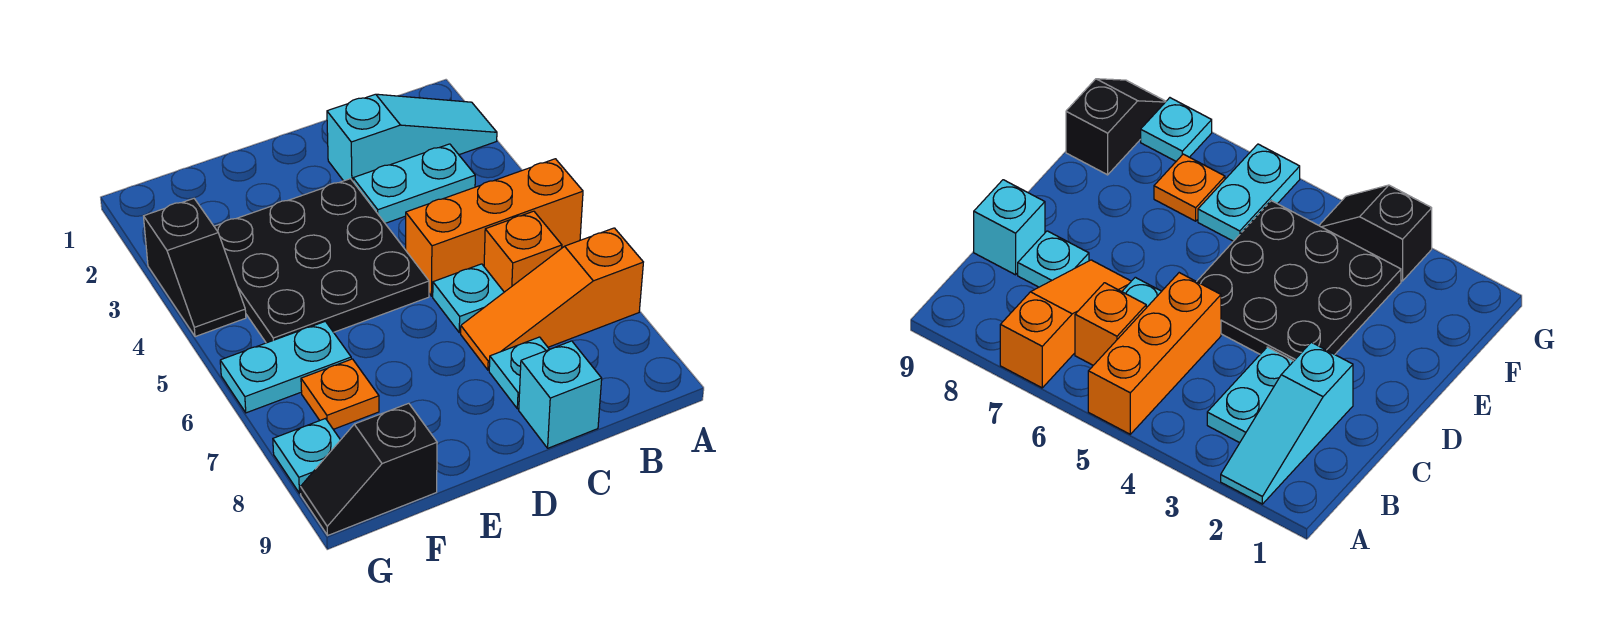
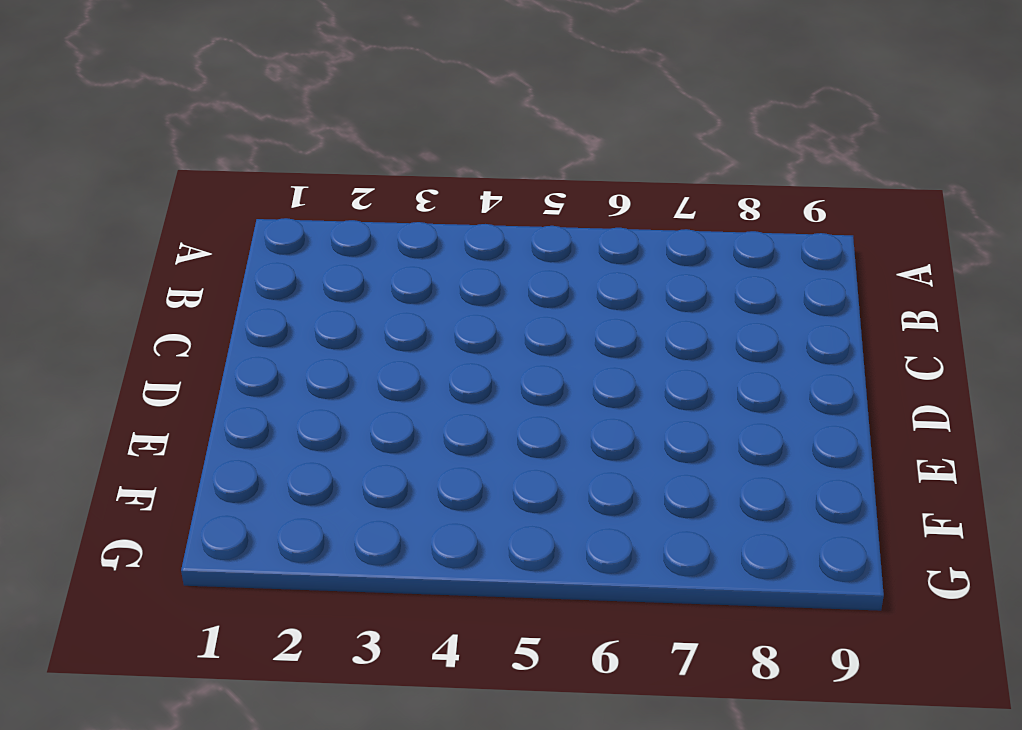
none -> cyan 1x3 slope [327,94,497,181]
none -> orange 1x3 brick [406,159,583,296]
none -> orange 1x3 slope [461,228,643,370]

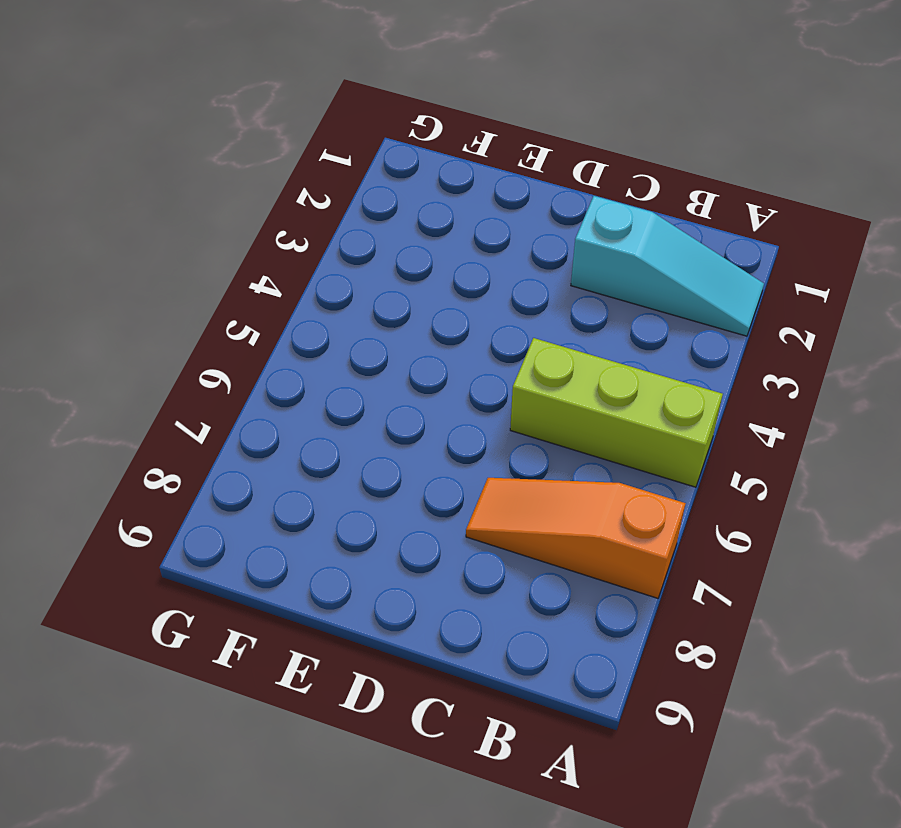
lime 1x3 brick [510,338,723,487] -> orange 1x3 brick [406,159,583,296]
none -> cyan 1x2 plate [353,144,475,223]
none -> orange 1x1 brick [484,211,562,292]
none -> cyan 1x1 plate [433,264,504,333]

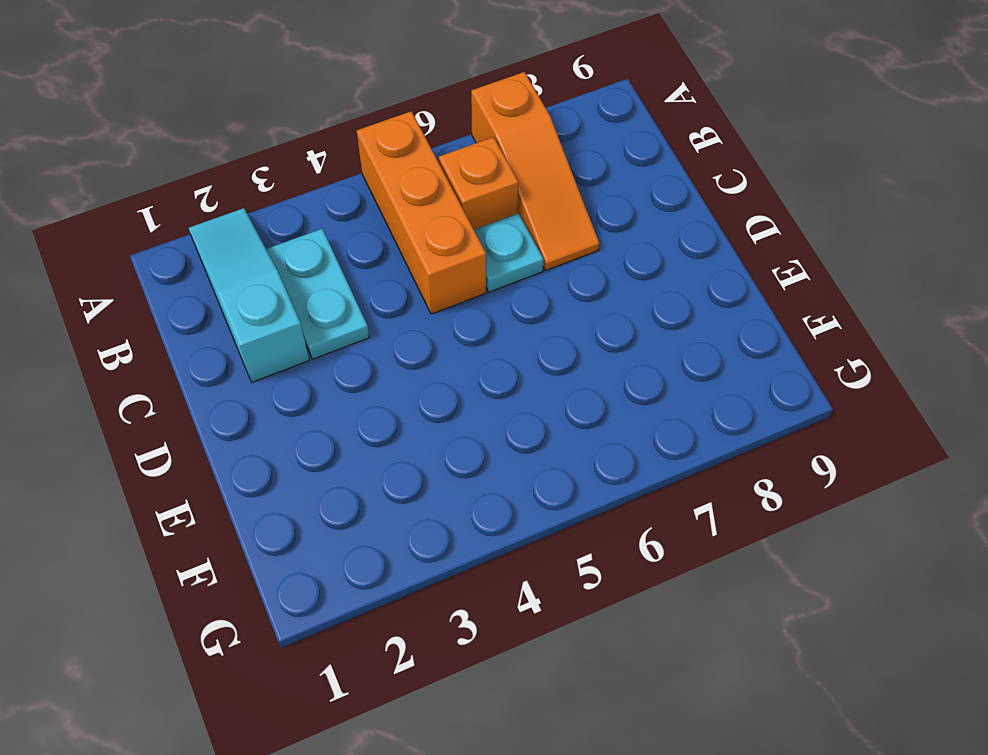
none -> cyan 1x1 plate [489,337,549,409]
none -> cyan 1x1 brick [519,341,602,448]
none -> black 3x3 plate [214,179,429,343]

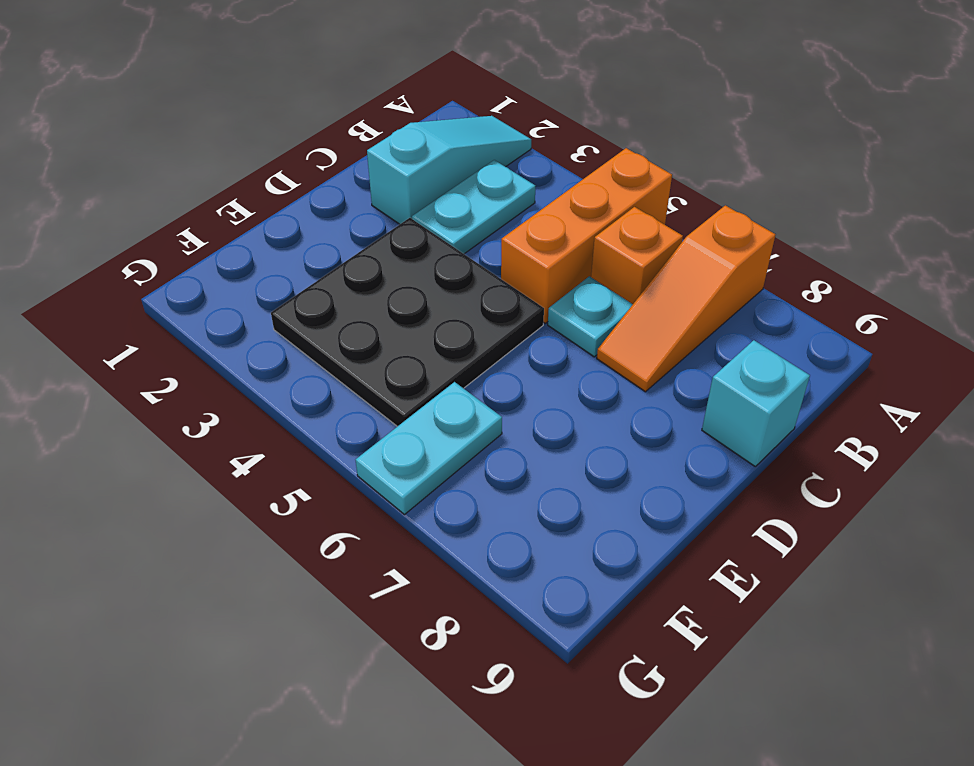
none -> cyan 1x1 plate [489,337,549,409]
none -> orange 1x1 plate [301,359,379,429]
none -> black 1x2 slope [301,403,437,535]

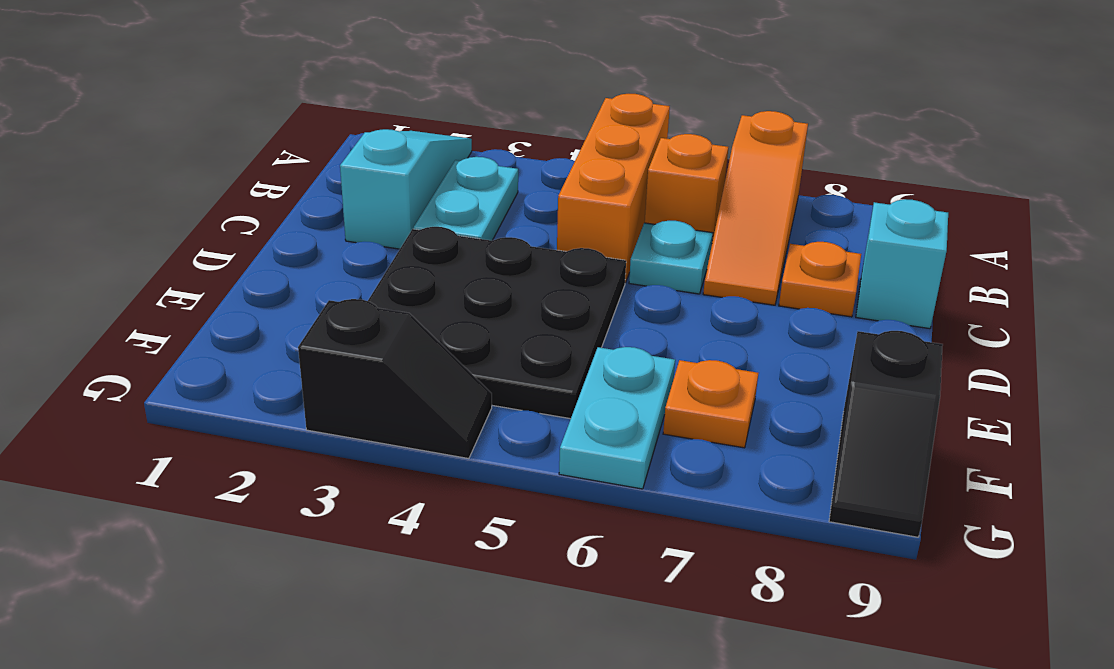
orange 1x1 plate [779,242,861,317] -> cyan 1x1 plate [489,337,549,409]
none -> cyan 1x1 plate [273,419,340,493]

